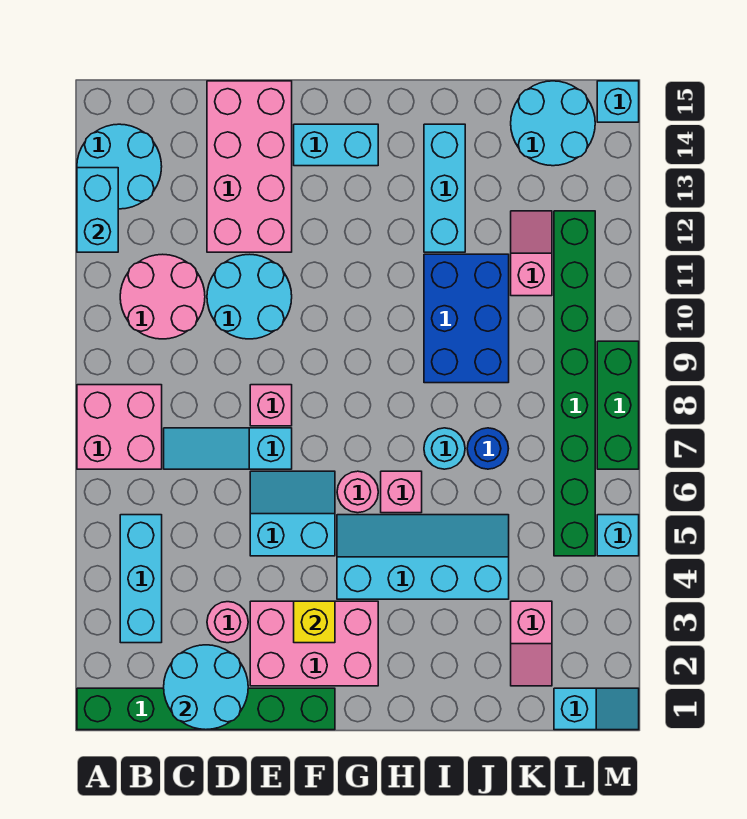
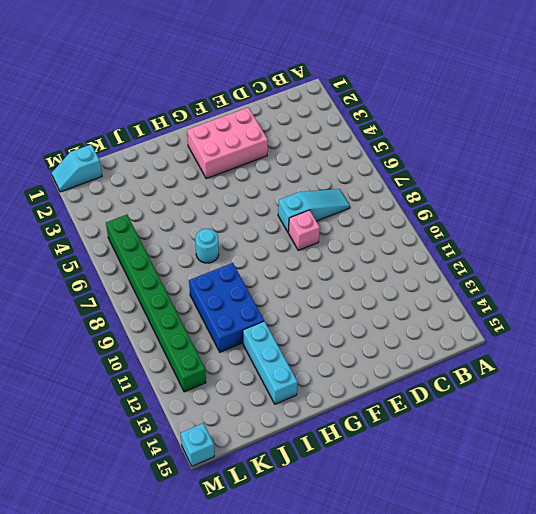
none -> green 1x6 brick [77,688,335,730]
none -> pink 2x2 brick [77,385,162,469]
none -> cyan 2x2 round brick [77,124,162,209]
none -> cyan 1x3 brick [120,515,162,643]

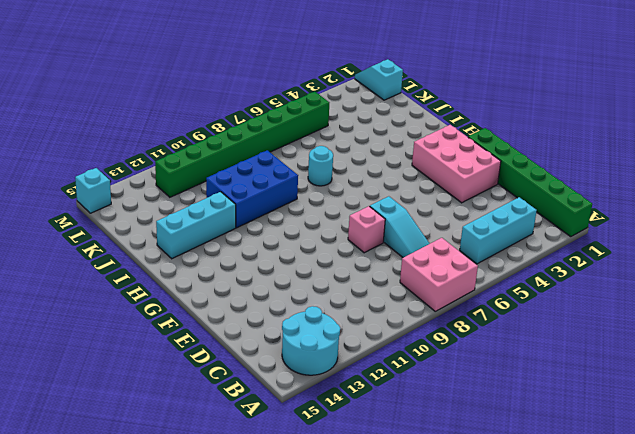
none -> pink 2x2 round brick [120,254,205,339]
none -> pink 1x1 round brick [207,602,248,643]
none -> cyan 2x2 round brick [207,254,292,339]
none -> pink 2x4 brick [207,81,292,252]

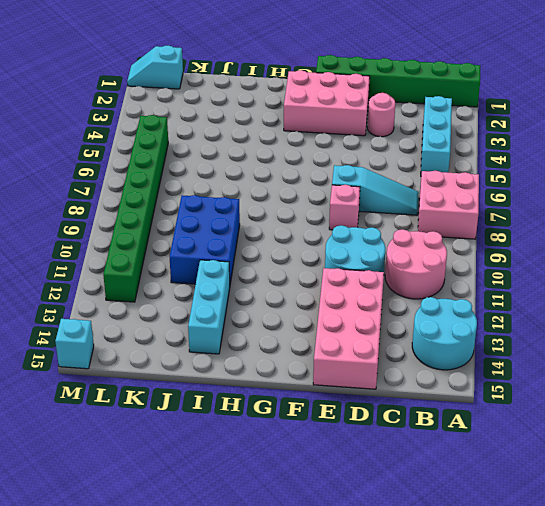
none -> cyan 2x2 slope [250,471,335,556]
none -> cyan 1x2 brick [294,124,378,166]
none -> cyan 2x4 slope [337,515,509,599]
none -> pink 1x1 round brick [337,471,378,513]

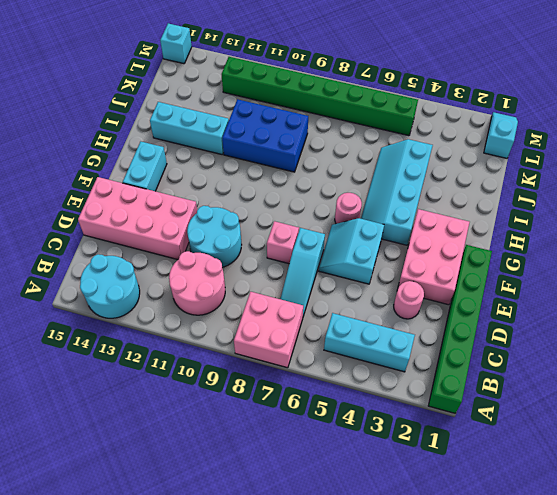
none -> pink 1x1 brick [381,471,422,513]
none -> cyan 1x1 round brick [424,428,465,469]
none -> blue 1x1 round brick [467,428,509,469]
none -> pink 1x2 slope [511,601,552,686]

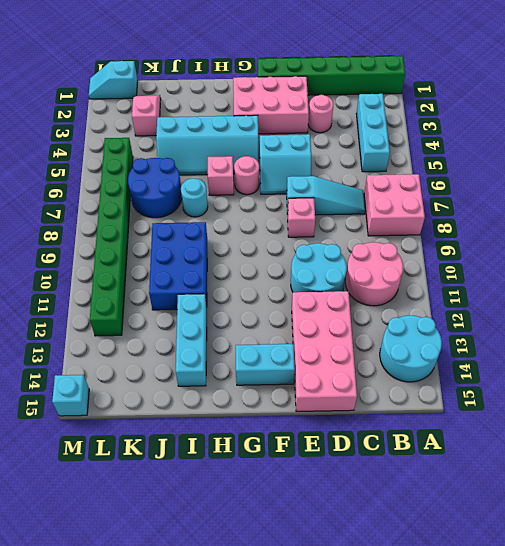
blue 2x2 round brick [128,158,182,218] -> blue 1x1 round brick [467,428,509,469]
none -> pink 1x2 slope [511,211,552,296]
none -> cyan 2x2 round brick [511,81,595,166]
none -> cyan 1x1 brick [597,515,639,556]
none -> green 1x3 brick [597,341,639,469]

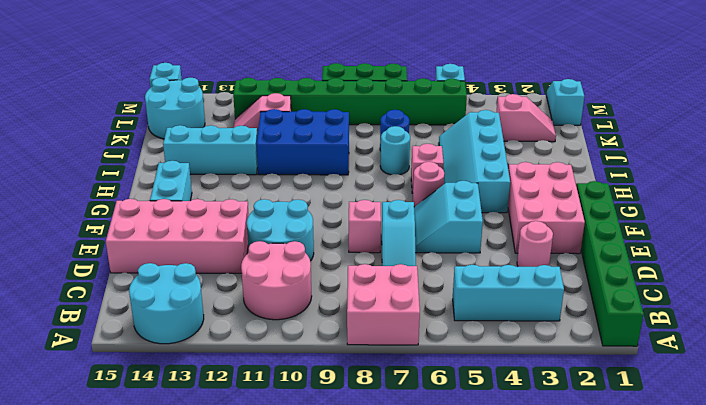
none -> cyan 1x2 brick [77,168,118,252]
none -> cyan 2x2 round brick [164,645,248,730]
none -> yellow 1x1 brick [294,601,335,643]

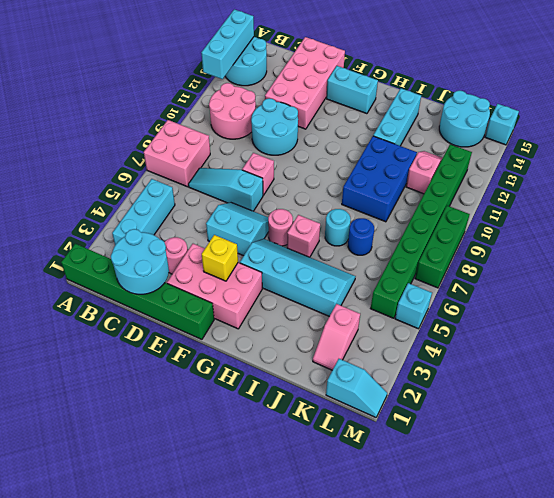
cyan 1x3 brick [201,9,254,79] -> cyan 1x2 brick [77,168,118,252]

